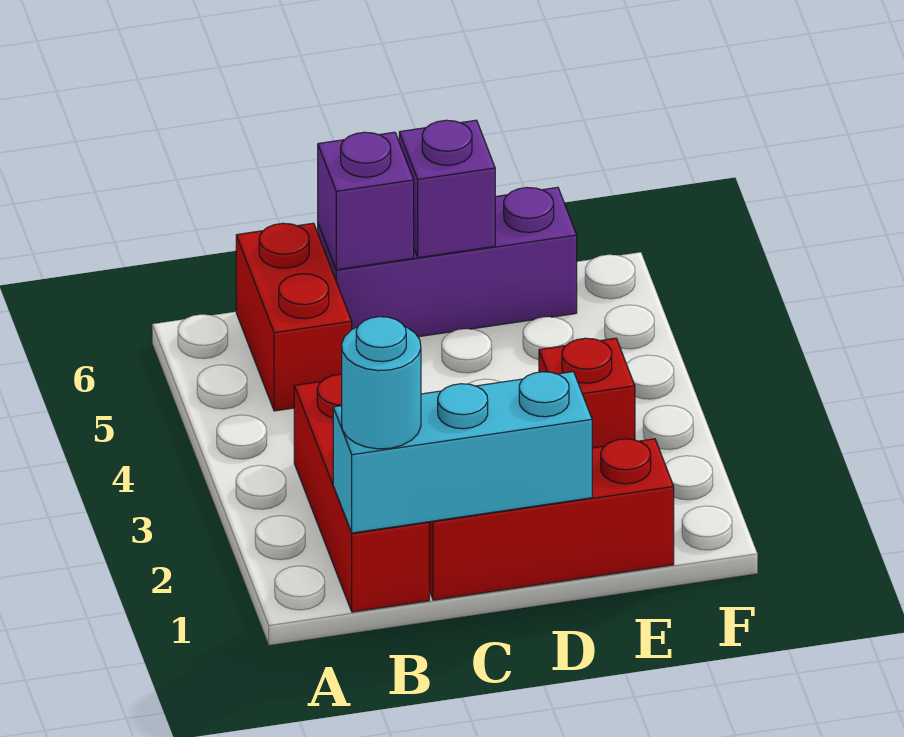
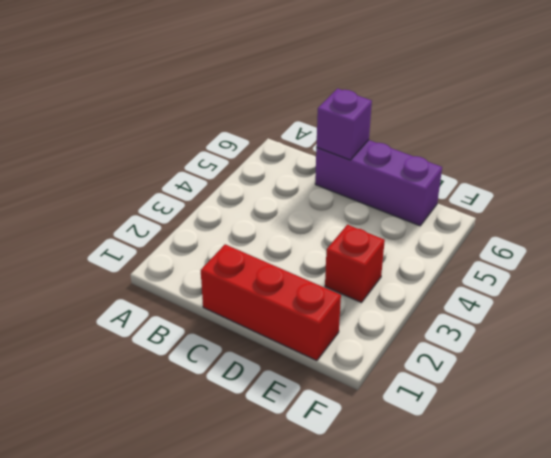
none -> red 1x3 brick [294,374,429,612]
none -> red 1x2 brick [236,223,352,411]

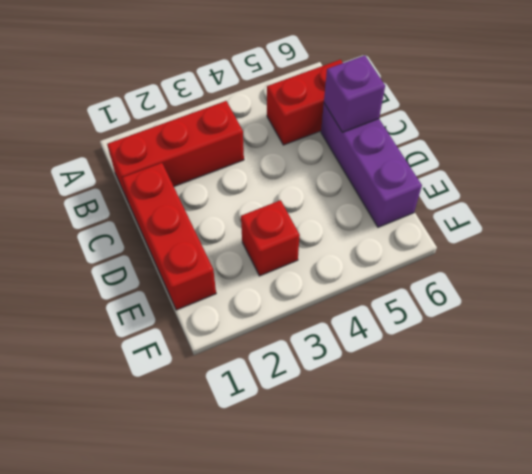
none -> cyan 1x3 brick [333,372,592,533]
none -> purple 1x1 brick [399,120,495,258]

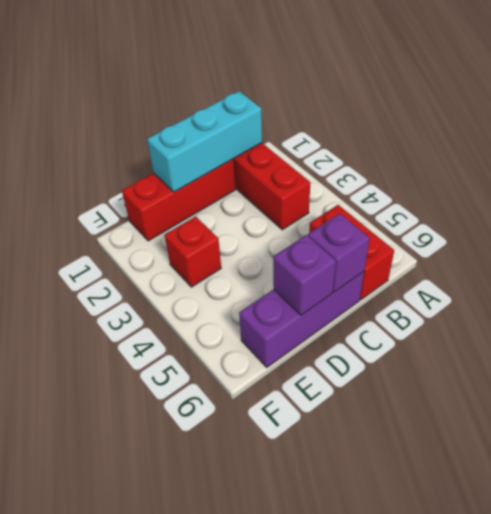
none -> cyan 1x1 round brick [342,317,421,449]

